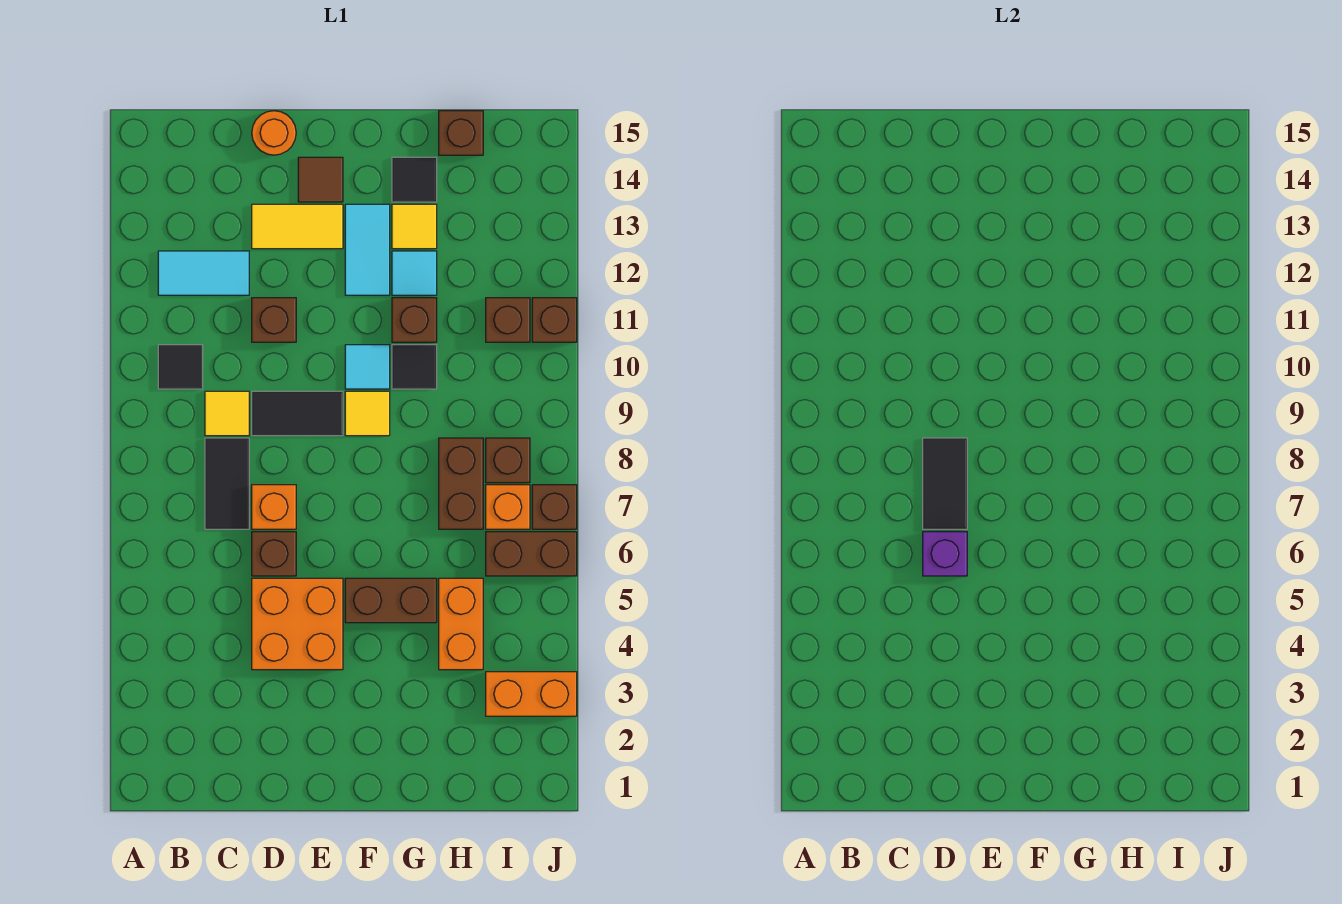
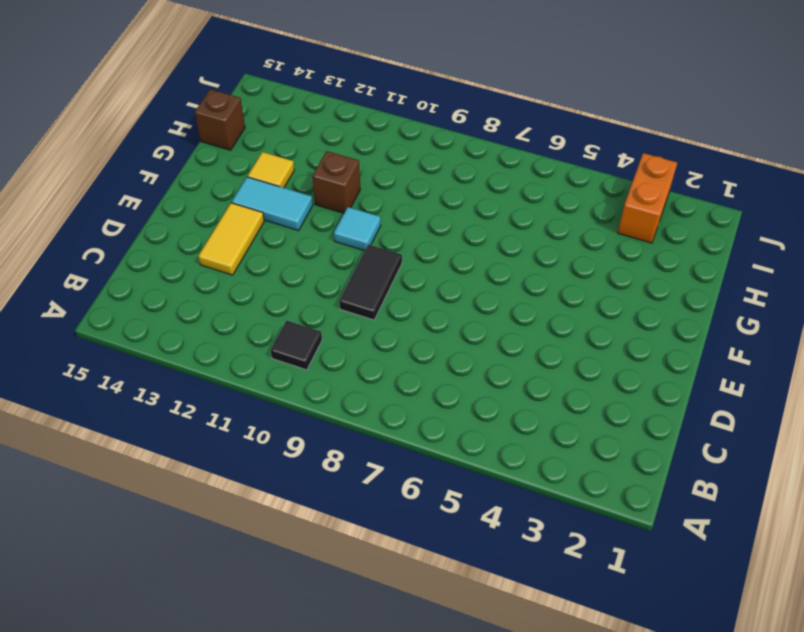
none -> cyan 1x2 tile [158,251,249,295]
none -> black 1x2 tile [205,438,249,529]
none -> yellow 1x1 tile [205,391,249,436]
none -> orange 2x2 brick [252,578,343,670]

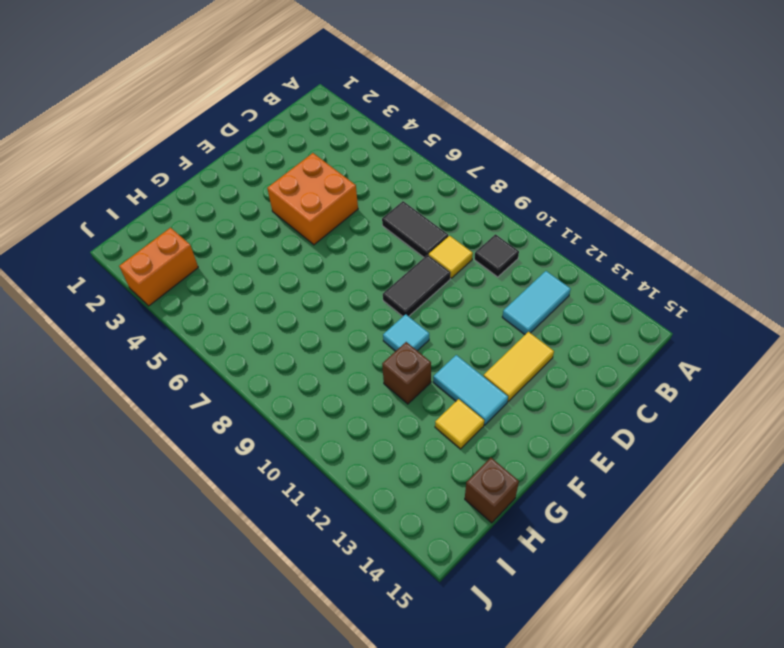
none -> brown 1x1 brick [252,532,296,576]
none -> orange 1x1 brick [252,485,296,529]
none -> brown 1x1 brick [252,298,296,342]
none -> orange 1x1 round brick [252,111,296,155]

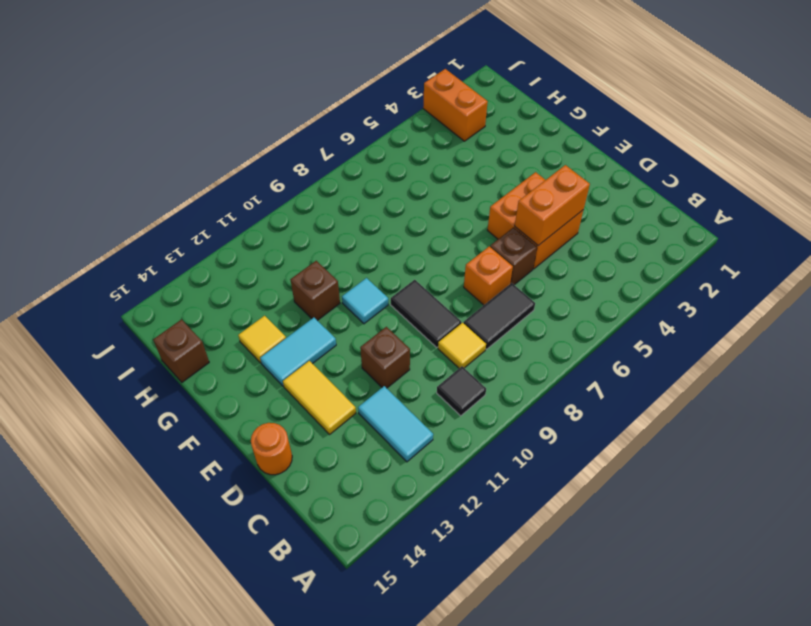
orange 1x2 brick [515,165,590,246] -> orange 1x2 brick moved to [439,578,483,670]
none -> brown 1x1 tile [298,157,343,202]
none -> brown 1x2 brick [345,578,437,623]
none -> yellow 1x1 tile [345,391,390,436]
none -> black 1x1 tile [392,345,437,389]

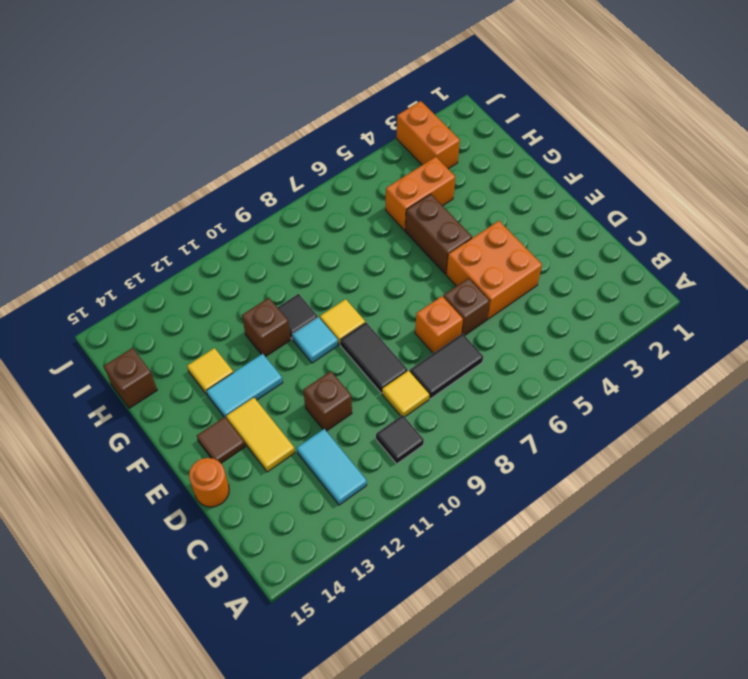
none -> cyan 1x1 tile [392,251,437,295]
none -> black 1x1 tile [392,157,437,202]
none -> brown 1x2 brick [439,438,483,529]
none -> brown 1x2 brick [486,532,577,576]

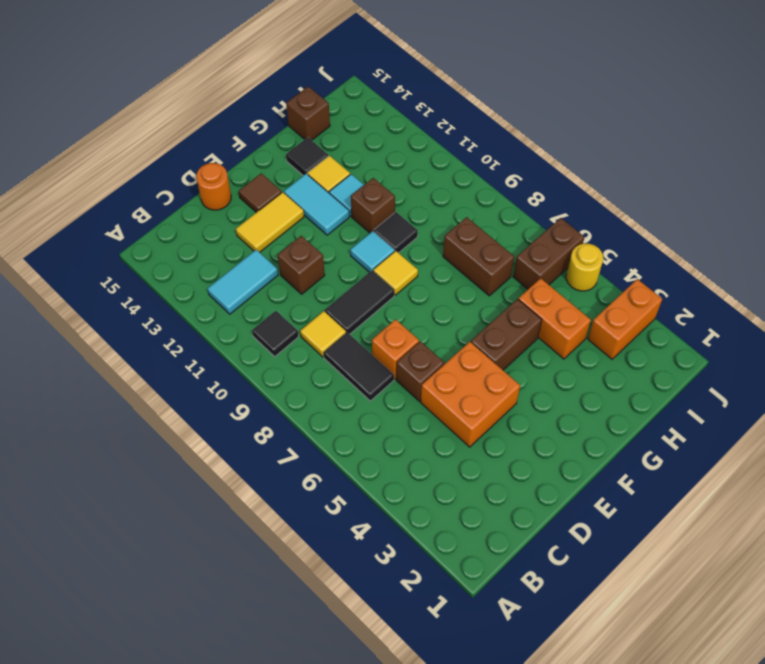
yellow 1x1 round brick [566,244,603,291] -> none
none -> orange 1x1 brick [486,485,530,529]
none -> brown 1x1 brick [486,438,530,483]
none -> brown 1x1 brick [486,298,530,342]
none -> brown 1x1 brick [532,485,577,529]

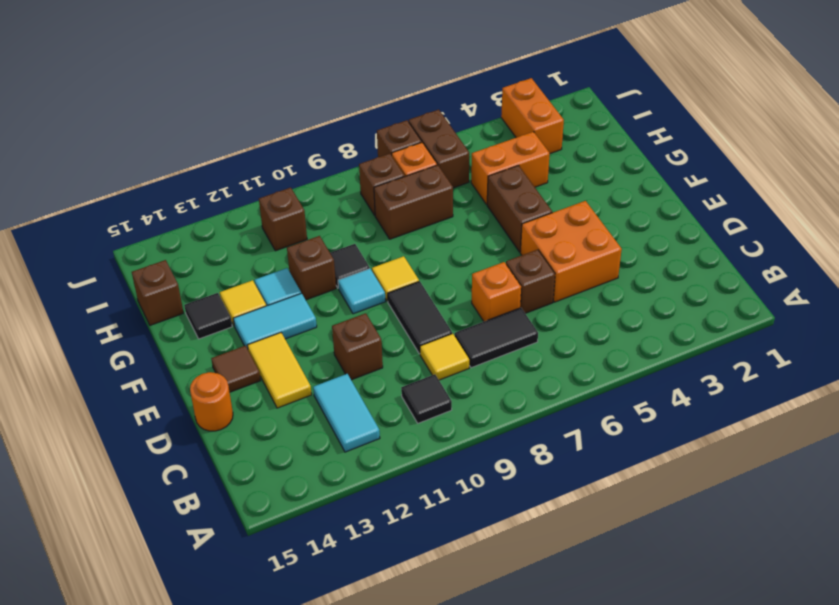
none -> brown 1x1 brick [532,298,577,342]
none -> purple 1x1 brick [923,532,967,576]
none -> black 1x2 tile [923,438,967,529]

